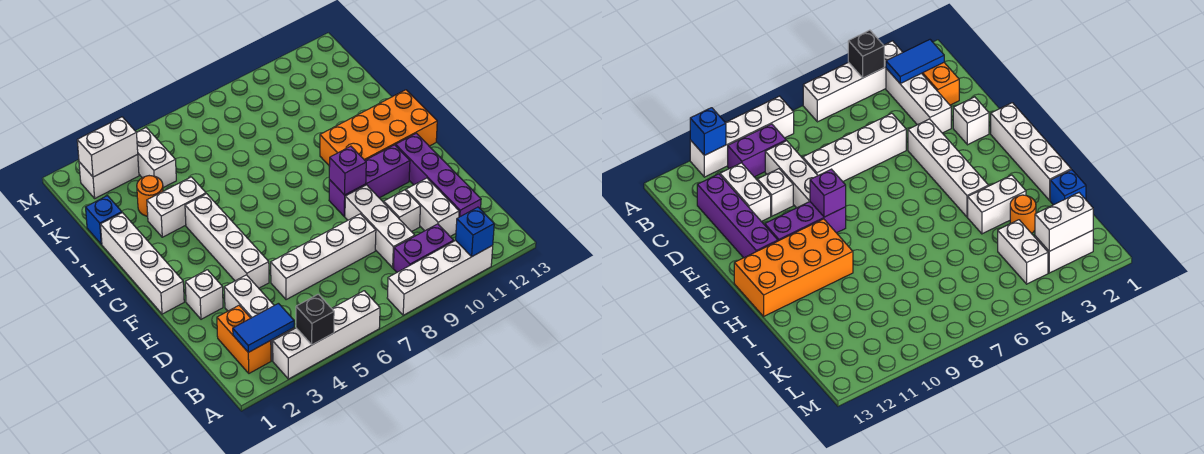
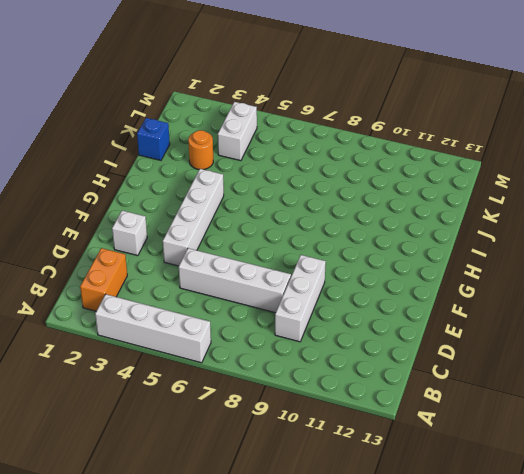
none -> white 1x4 brick [387,241,493,315]
none -> white 1x3 brick [224,275,294,361]
none -> purple 1x2 brick [393,224,454,272]

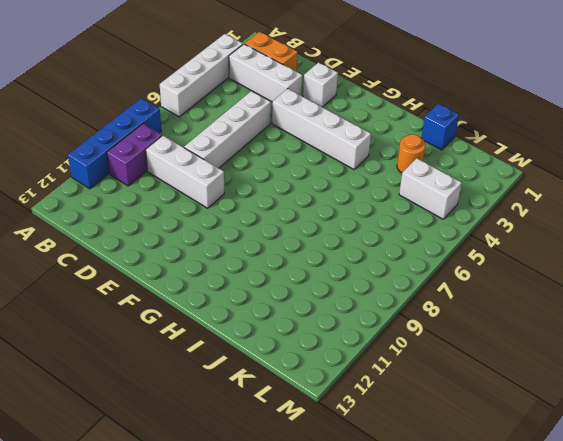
blue 1x4 brick [68,98,161,189] -> white 1x4 brick [387,241,493,315]
none -> white 1x2 brick [406,178,459,236]
none -> purple 1x4 brick [396,133,481,217]
none -> white 1x1 brick [384,190,421,232]

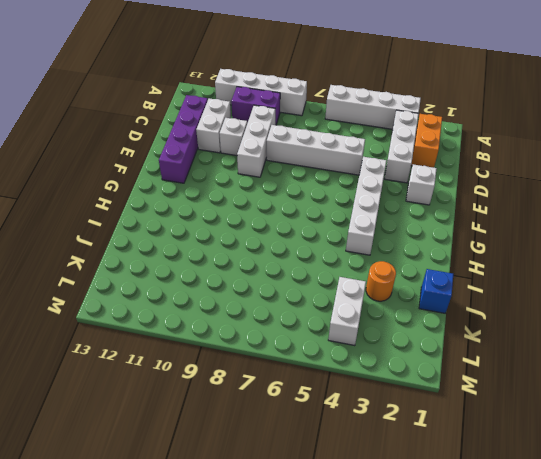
none -> white 1x4 brick [100,213,184,314]
none -> purple 1x3 brick [329,145,410,216]
none -> orange 2x4 brick [320,90,437,166]

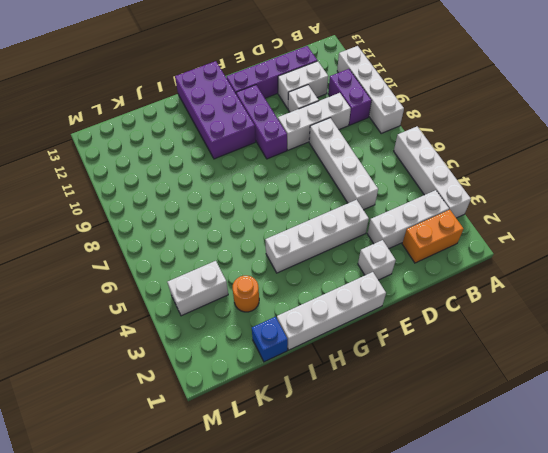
purple 2x4 brick [175,61,256,159] -> orange 2x4 brick [320,90,437,166]
none -> white 1x2 brick [147,177,206,237]
none -> white 1x2 brick [79,155,139,198]
none -> black 1x1 brick [296,294,334,345]

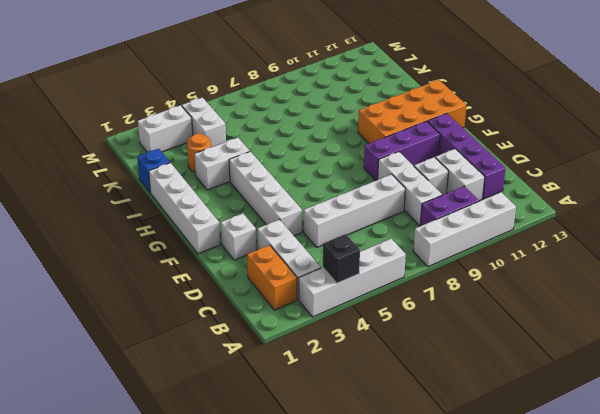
none -> blue 1x1 brick [456,207,494,256]
none -> blue 1x2 tile [233,303,294,352]
none -> purple 1x1 brick [329,146,366,195]

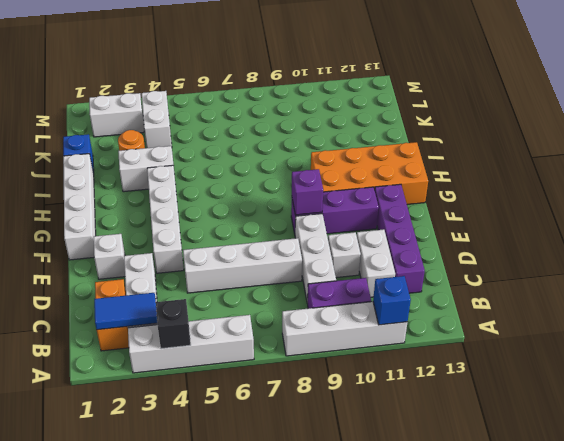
none -> white 1x2 brick [77,117,138,177]

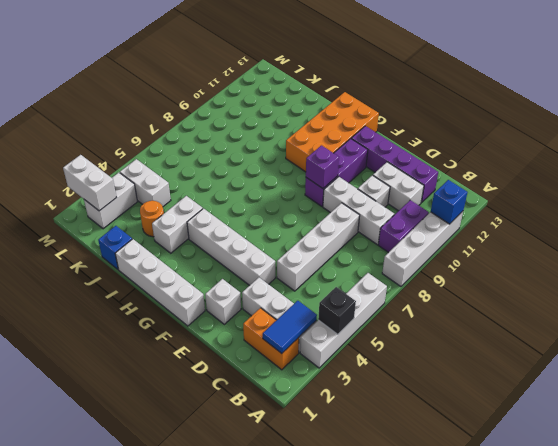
white 1x2 brick [63,155,117,211] -> white 1x2 brick turned to [77,117,138,177]

